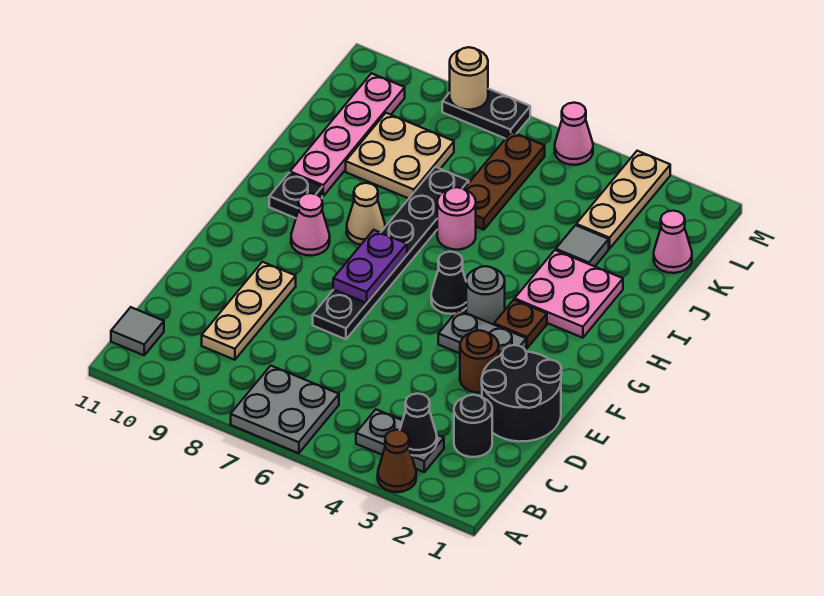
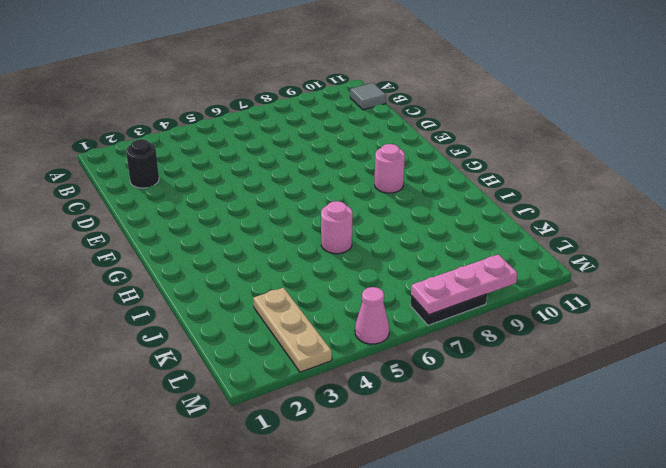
pink 1x1 round brick [375,144,405,193] -> pink 1x1 cone [291,193,330,256]
pink 1x3 plate [411,255,517,315] -> tan 1x1 round brick [450,47,488,110]
none -> brown 1x1 cone [378,430,416,492]
none -> grey 2x2 plate [231,366,339,453]
none -> grey 1x2 plate [356,410,444,472]

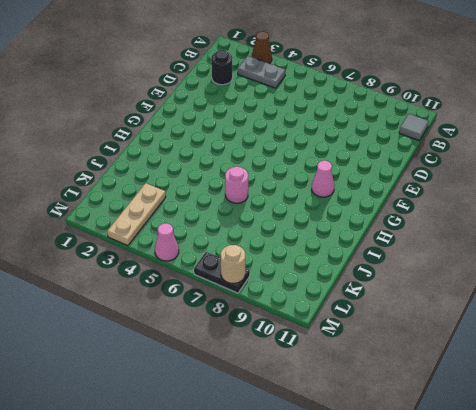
none -> grey 2x2 plate [231,366,339,453]
none -> tan 1x3 plate [202,262,296,360]
none -> black 2x2 round brick [482,345,562,442]

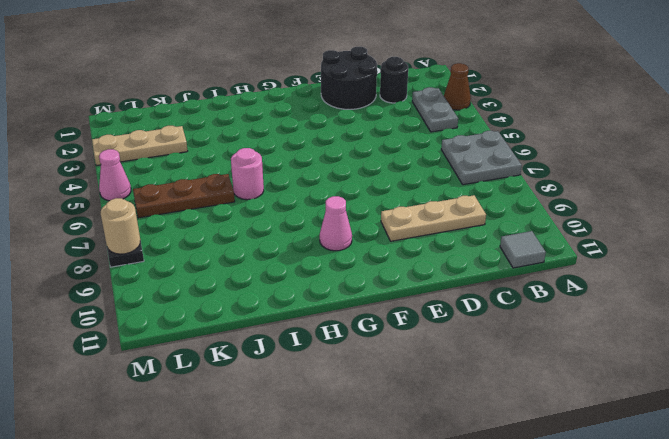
none -> brown 1x1 round brick [460,330,499,393]
none -> black 1x6 plate [313,167,469,339]
none -> grey 1x2 plate [438,310,526,356]

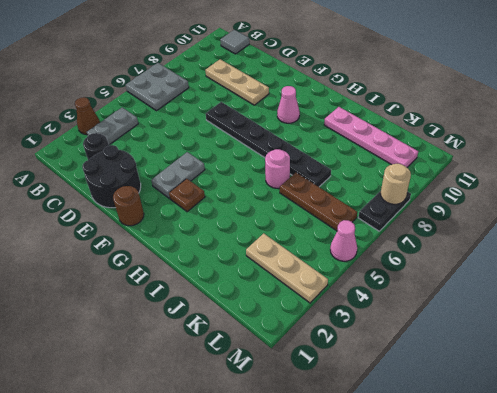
brown 1x1 round brick [113,186,144,226] -> brown 1x1 round brick moved to [460,330,499,393]
none -> grey 1x1 round brick [466,266,505,325]
none -> black 1x1 cone [431,252,466,314]
none -> pink 2x2 plate [515,250,623,338]

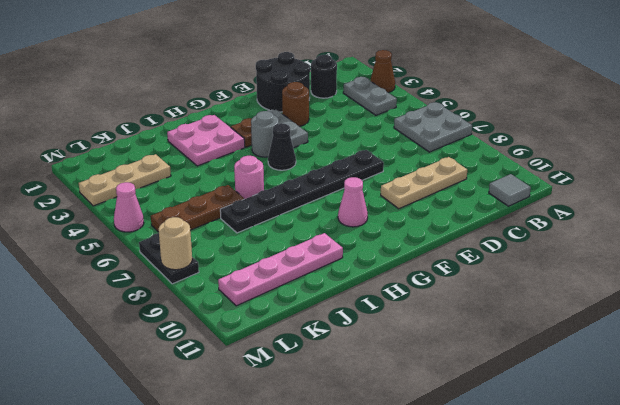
none -> tan 1x1 cone [347,183,385,245]
none -> black 1x1 plate [269,173,322,218]
none -> grey 1x1 tile [556,225,609,266]

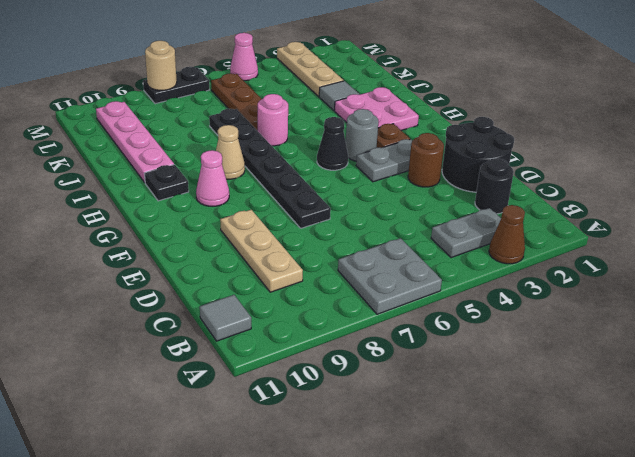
none -> tan 2x2 plate [346,113,454,198]
none -> pink 1x1 cone [654,211,692,273]
none -> black 1x1 cone [400,394,437,456]

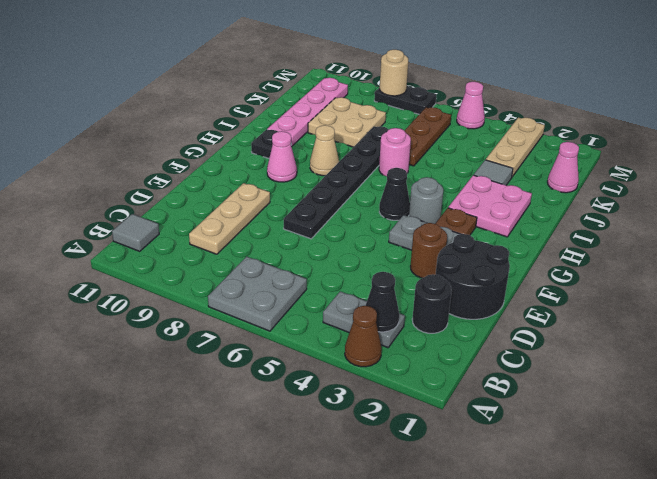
none -> purple 1x2 plate [333,230,407,303]

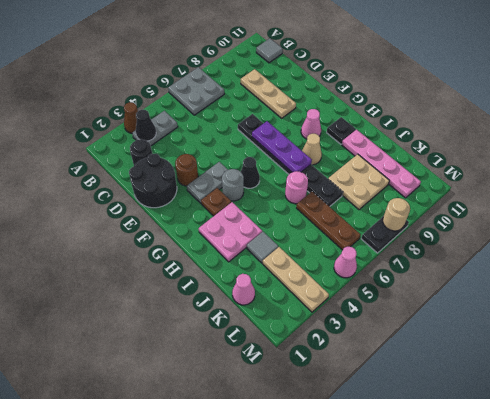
purple 1x3 plate [252,121,312,172] -> purple 1x2 plate [333,230,407,303]

